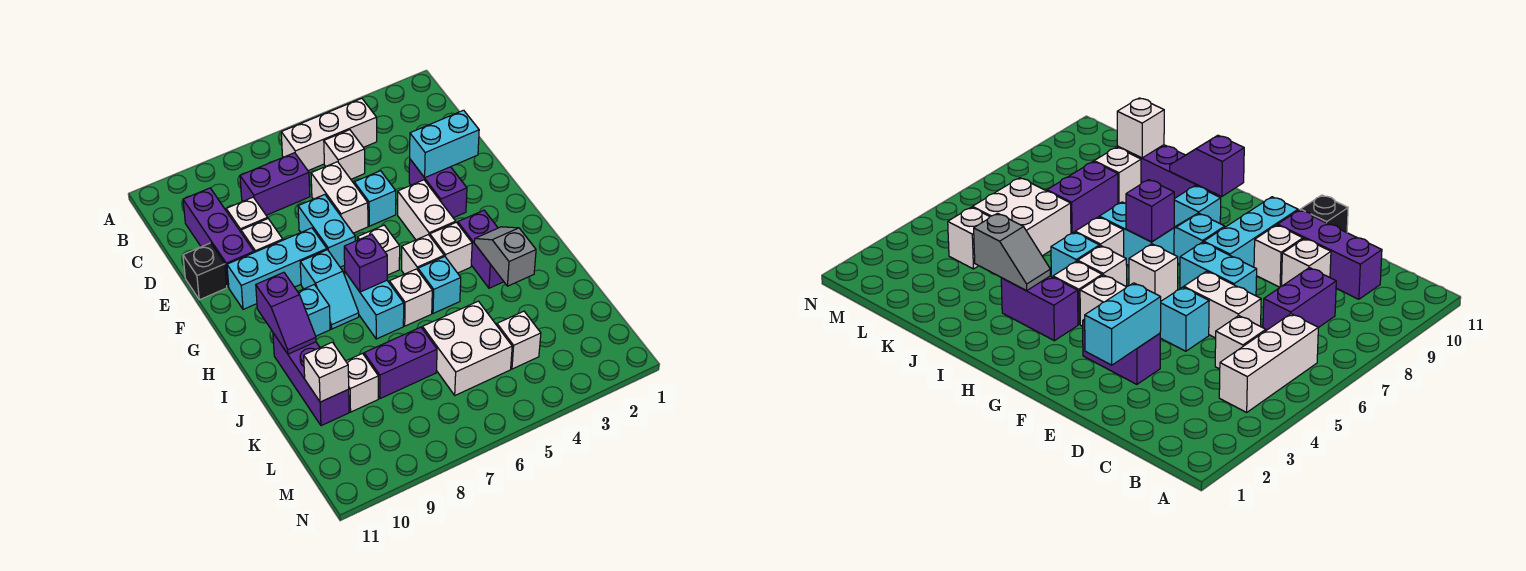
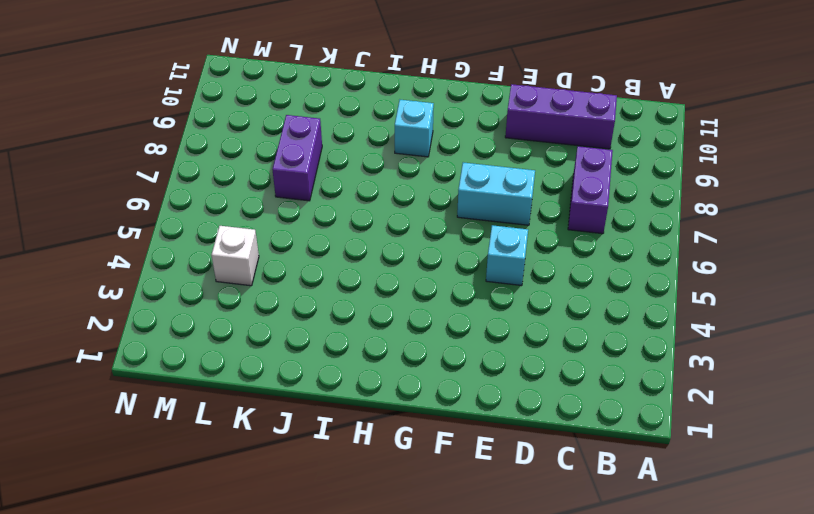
none -> white 1x3 brick [281,98,377,171]
none -> white 1x1 brick [324,130,365,179]
none -> white 1x2 brick [311,162,368,233]
none -> white 1x1 brick [226,197,268,232]

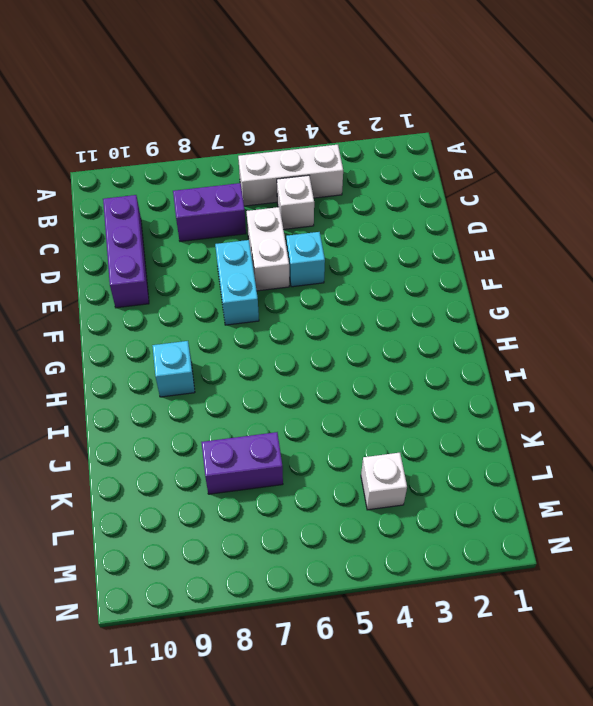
none -> white 1x1 brick [226,197,268,232]
none -> purple 1x2 brick [409,159,467,218]
none -> white 1x1 brick [241,219,283,252]
none -> black 1x1 brick [183,243,227,300]

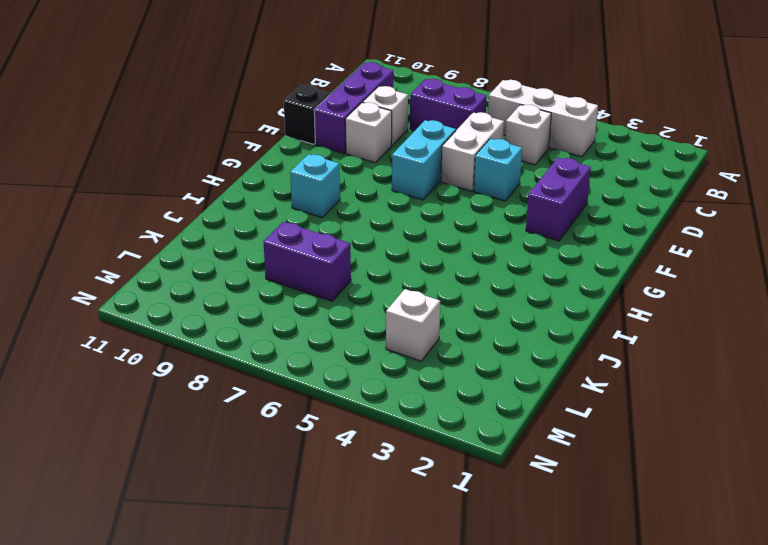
none -> white 1x2 brick [398,180,456,240]
none -> cyan 1x3 brick [227,228,327,309]
none -> white 1x1 brick [357,225,400,275]
none -> cyan 1x2 slope [300,250,359,329]

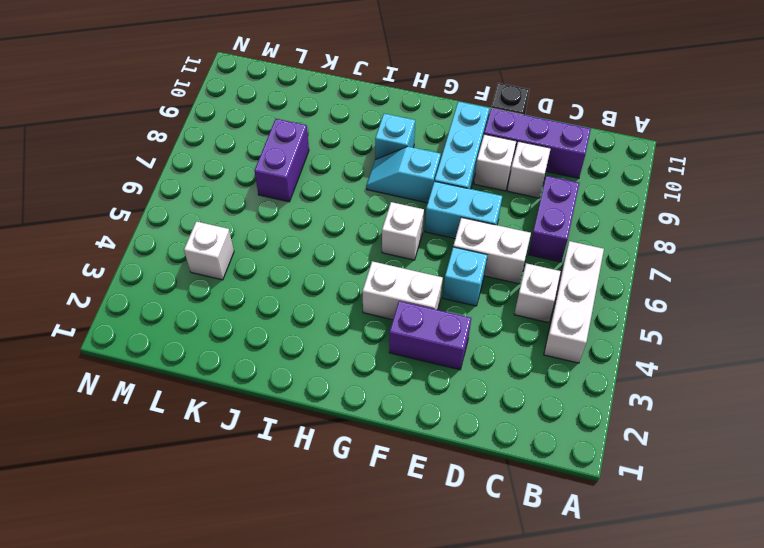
none -> purple 1x2 brick [458,210,504,288]
none -> white 1x1 brick [430,222,472,273]
none -> white 1x1 brick [401,235,444,274]
none -> cyan 1x2 brick [345,272,404,339]

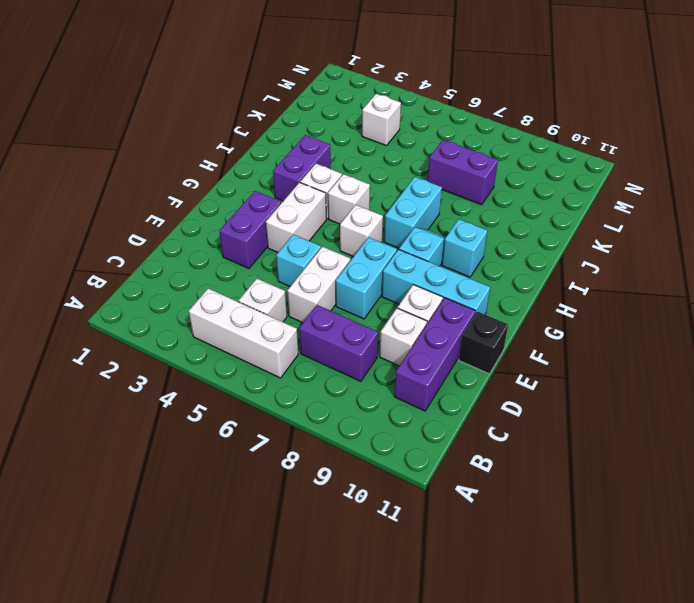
none -> cyan 1x1 brick [418,257,461,313]
none -> white 1x1 brick [389,269,432,326]
none -> purple 1x3 brick [273,333,349,426]
none -> white 2x2 brick [422,301,512,395]

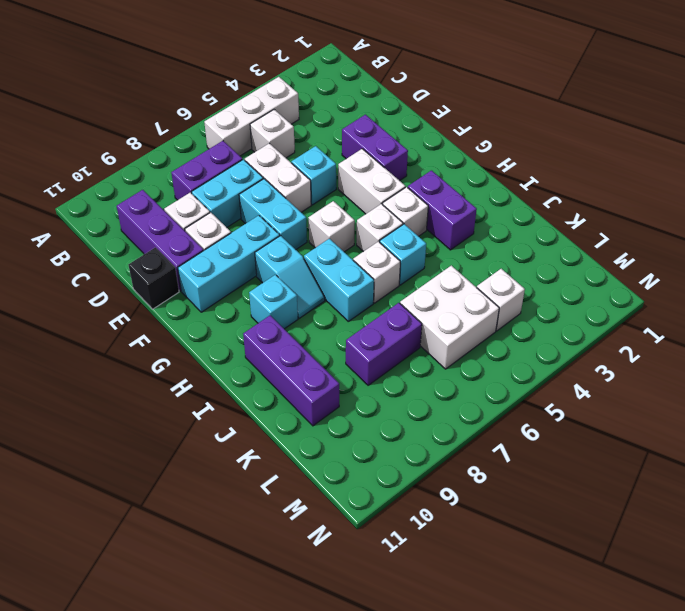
cyan 1x2 brick [192,159,263,227] -> cyan 1x2 brick moved to [410,110,479,178]
none -> white 1x1 brick [346,354,378,412]
none -> purple 1x1 brick [344,234,387,292]
none -> purple 1x2 slope [256,272,316,354]
none -> grey 1x2 slope [474,227,536,286]

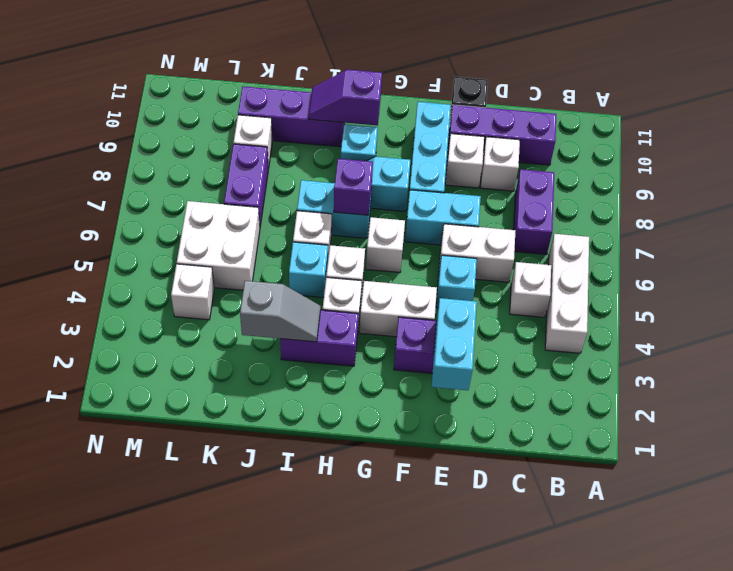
none -> white 1x1 brick [304,342,349,402]

